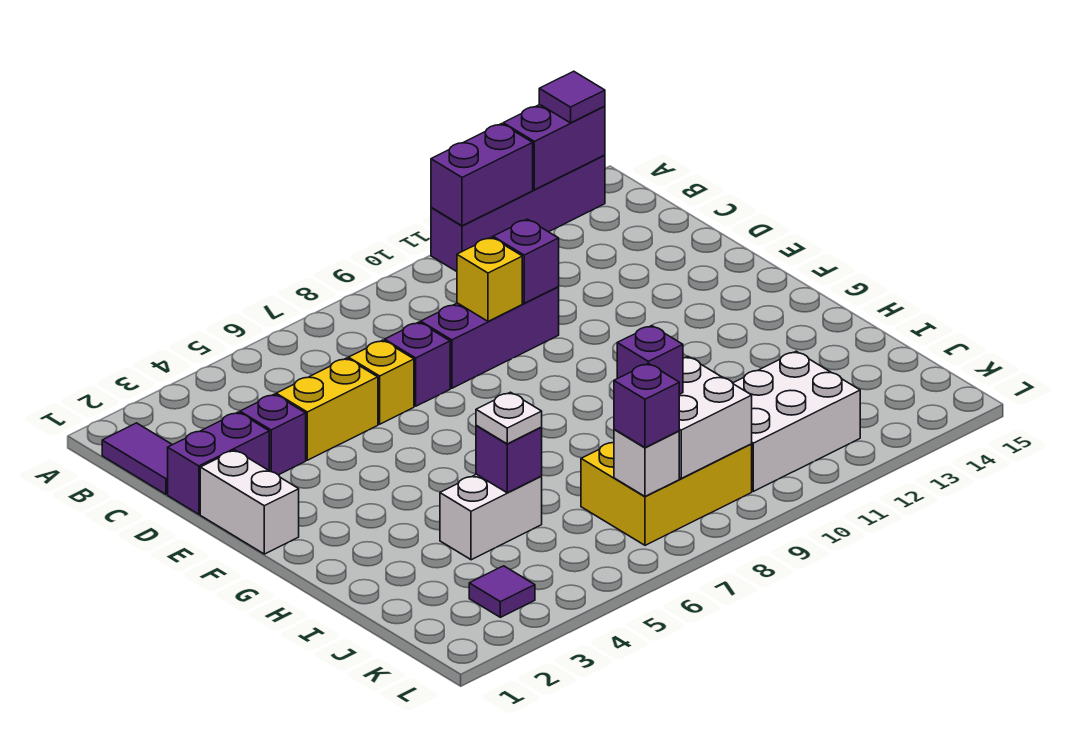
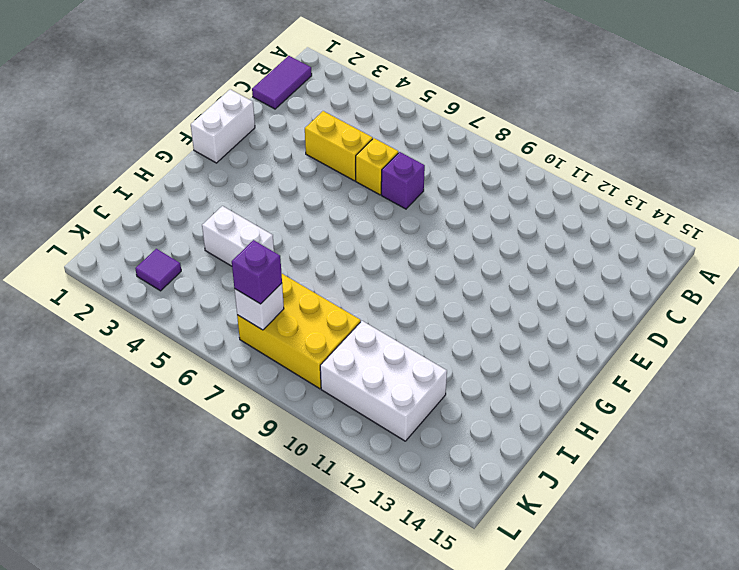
none -> purple 1x4 brick [431,155,605,271]
none -> purple 1x2 brick [168,412,269,514]
none -> purple 1x1 brick [240,394,306,475]

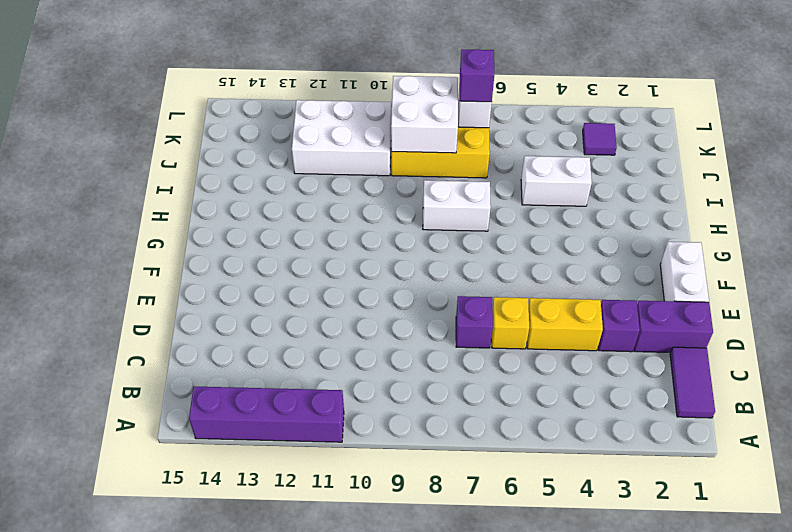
white 1x2 brick [423,180,491,231] -> none
none -> purple 1x3 brick [421,287,559,388]
none -> purple 1x2 brick [431,124,533,226]
none -> purple 1x2 brick [503,104,605,190]

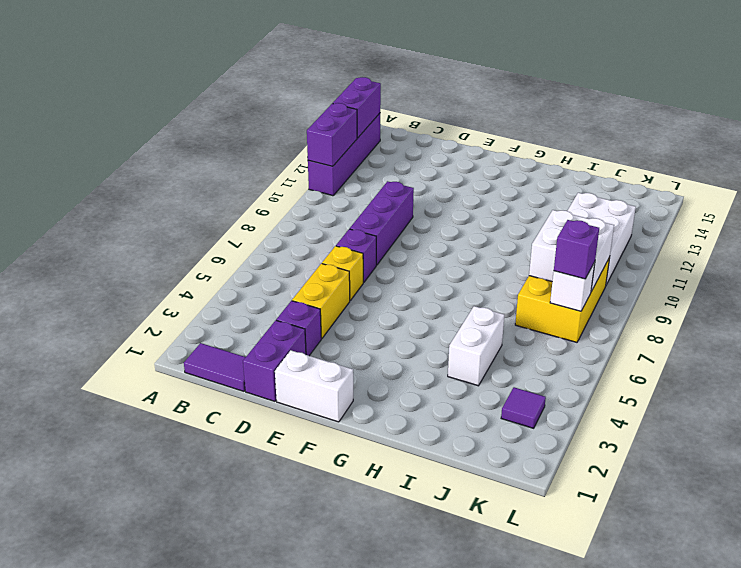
none -> yellow 1x1 brick [457,237,522,321]
none -> purple 1x1 brick [493,219,559,303]
none -> purple 1x1 brick [476,426,542,493]

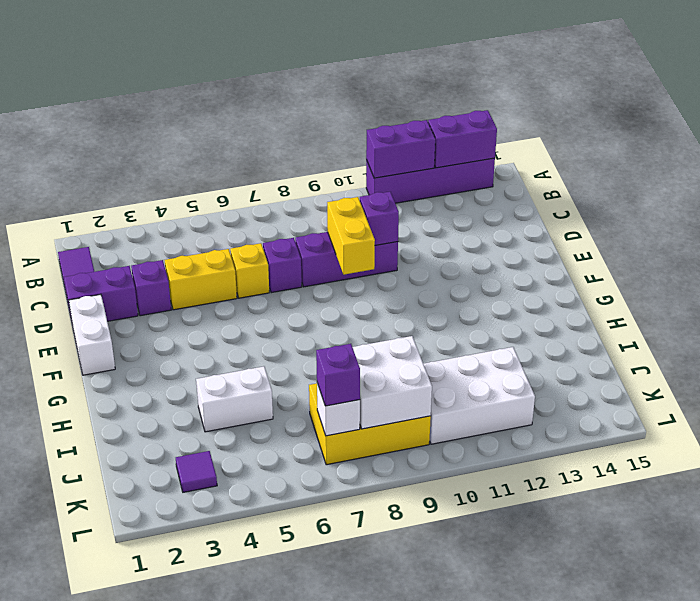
yellow 1x2 brick [327,197,375,275] -> yellow 1x1 brick [457,237,522,321]
none -> purple 1x1 brick [476,426,542,493]
none -> purple 1x1 tile [539,71,605,123]
none -> white 1x1 plate [476,392,542,444]

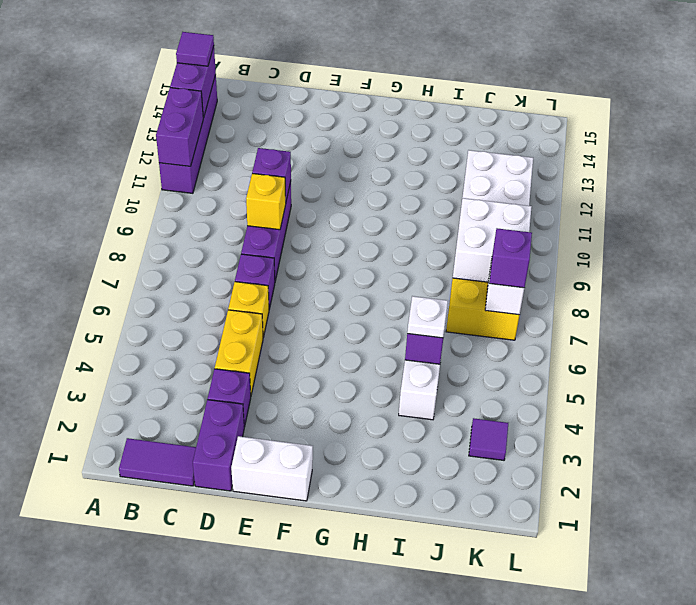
none -> purple 1x1 brick [617,326,683,394]

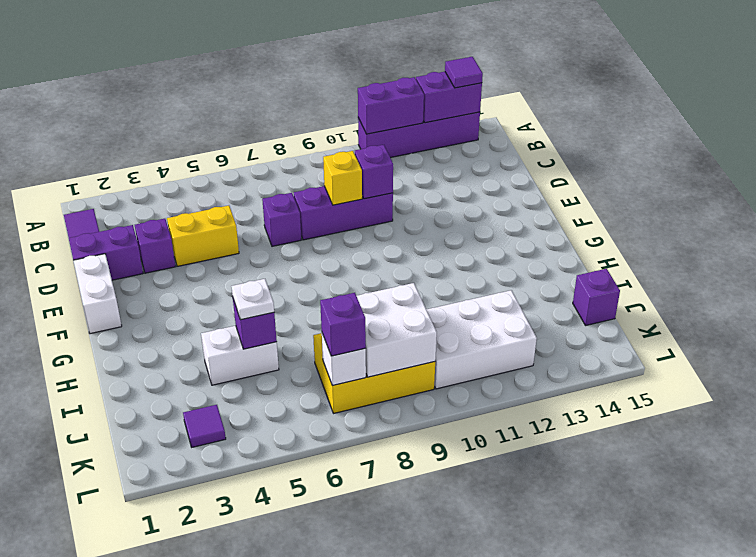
purple 1x1 brick [573,269,620,326] -> purple 1x1 brick moved to [617,326,683,394]
none -> yellow 1x1 brick [348,340,414,424]

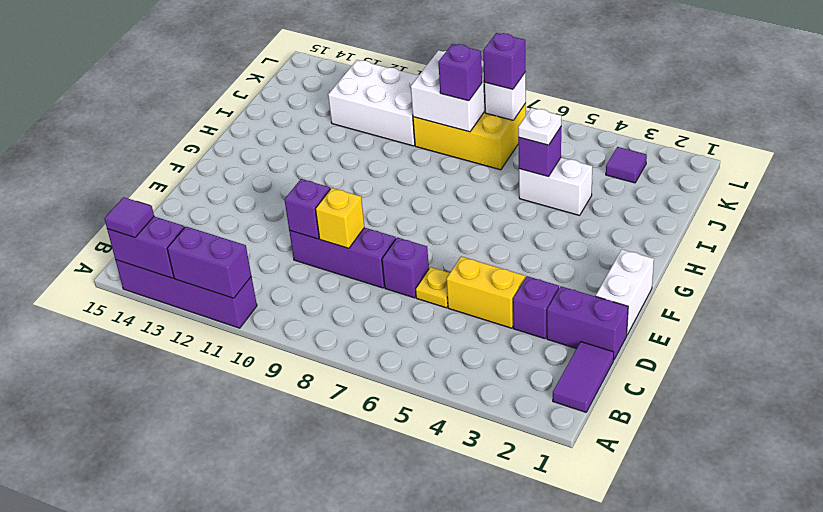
yellow 1x1 plate [416,267,450,308] -> yellow 1x1 brick [348,340,414,424]

